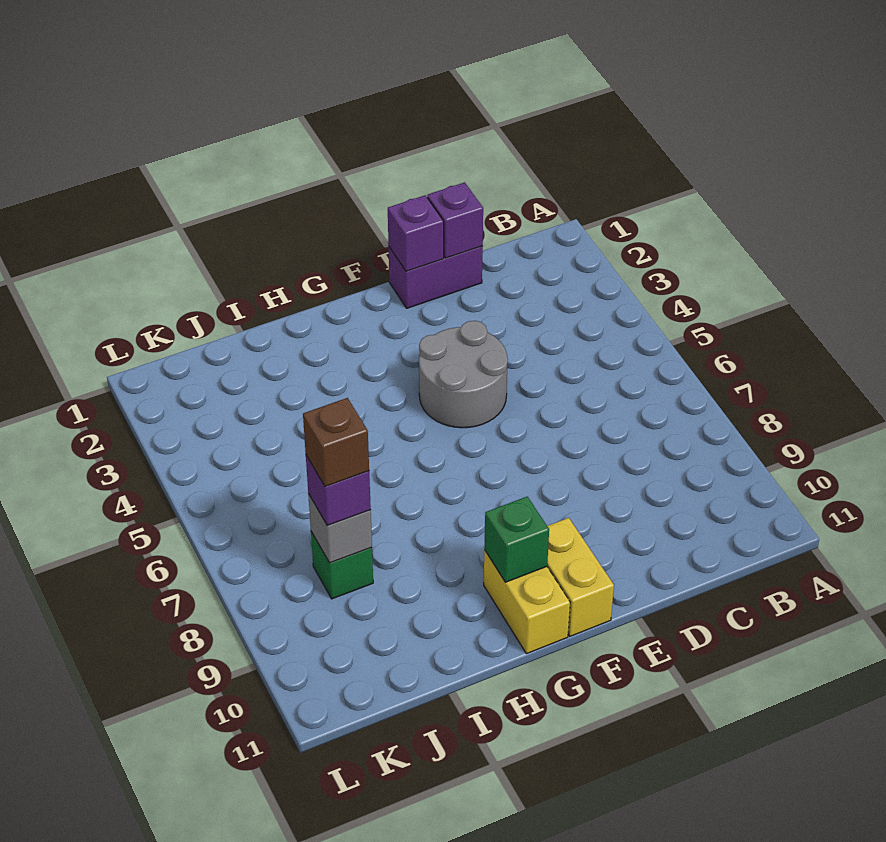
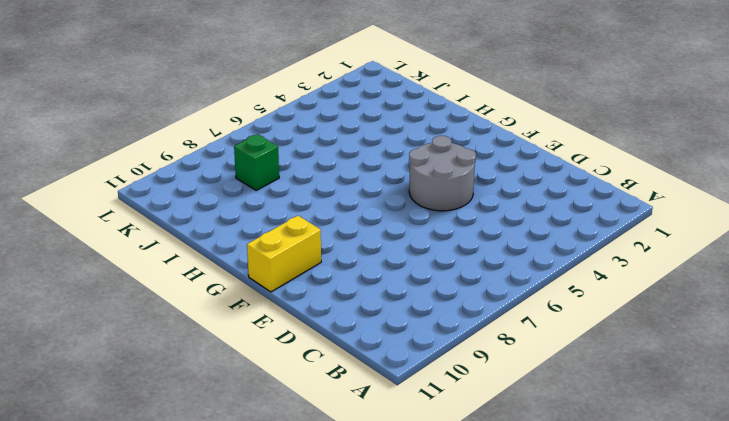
none -> purple 1x2 brick [389,246,483,308]
none -> yellow 1x2 brick [484,550,570,654]

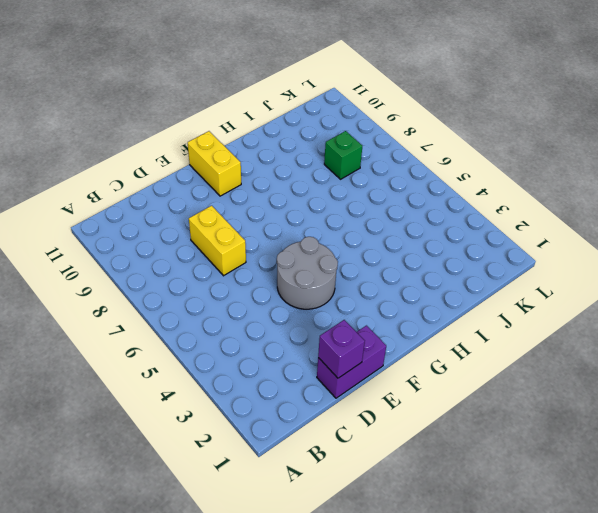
yellow 1x2 brick [189,206,246,276] -> yellow 1x2 brick moved to [484,550,570,654]
none -> purple 1x1 brick [388,195,444,271]
none -> green 1x1 brick [484,497,549,582]

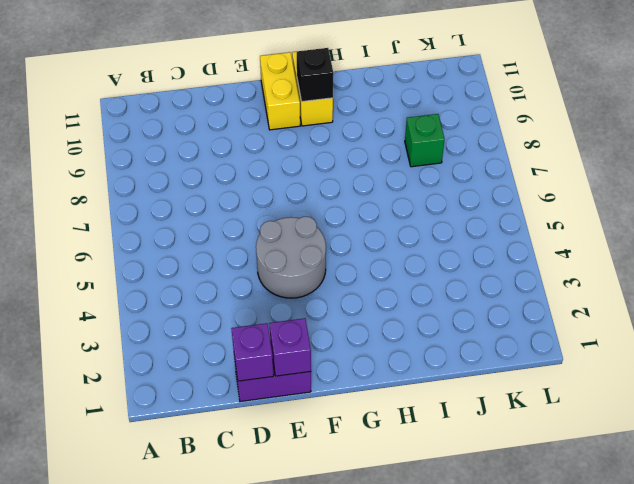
black 1x1 brick [297,48,333,102] -> green 1x1 brick [484,497,549,582]
none -> grey 1x1 brick [308,494,372,563]
none -> purple 1x1 brick [306,455,371,526]

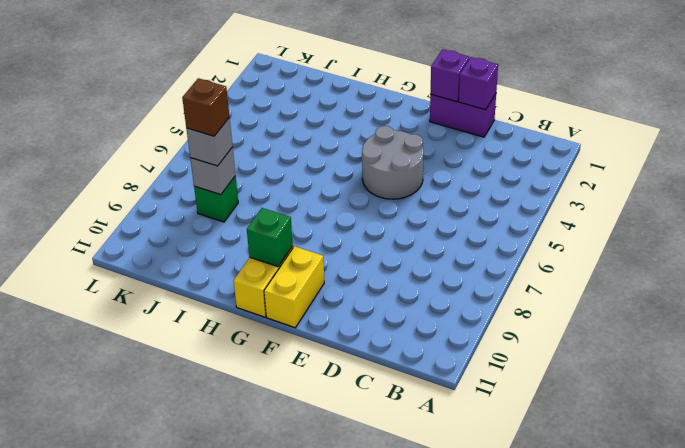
grey 1x1 brick [186,118,233,166] -> purple 1x1 brick [306,455,371,526]

